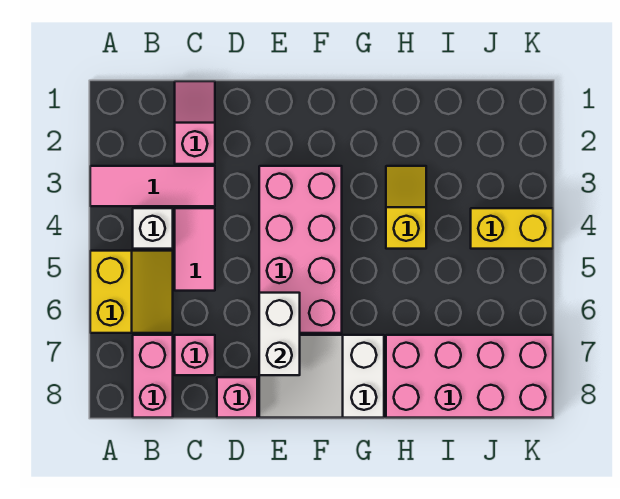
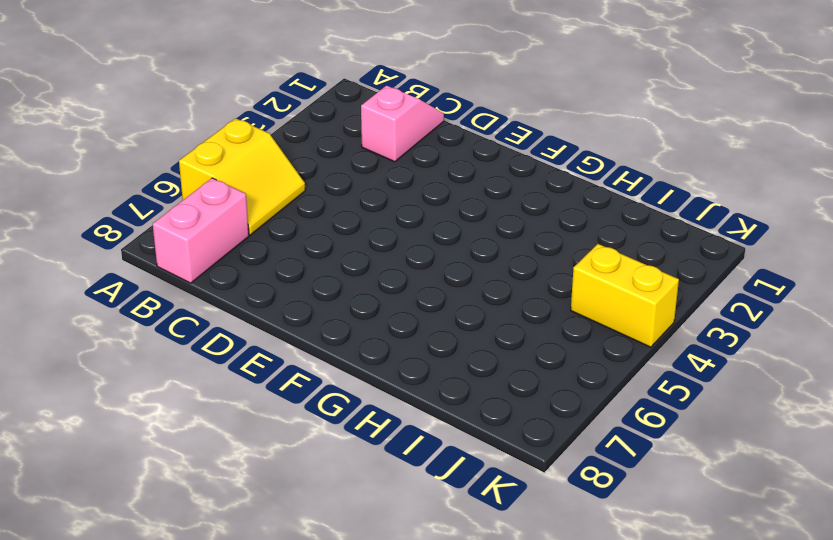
none -> pink 1x3 tile [90,166,215,206]
none -> white 1x1 brick [133,208,173,249]
none -> pink 1x2 tile [175,208,215,291]

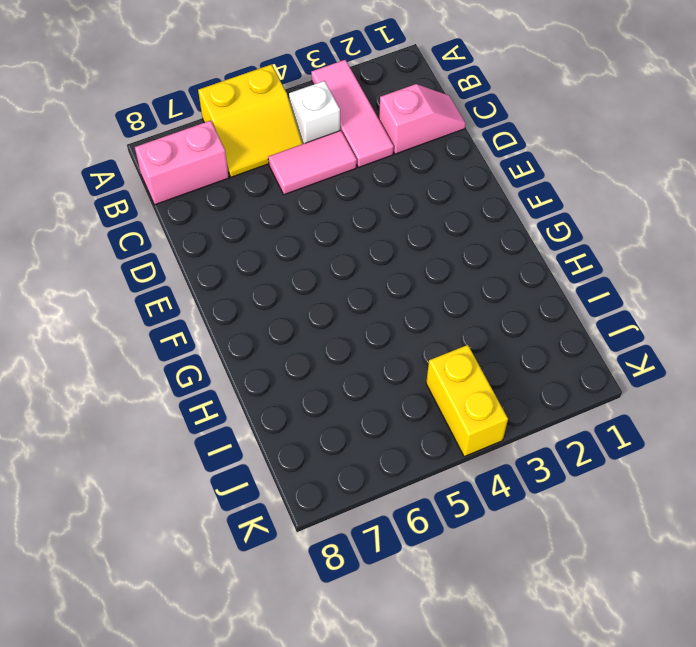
none -> pink 1x1 brick [175,335,215,375]
none -> pink 1x1 brick [217,377,257,418]
none -> pink 2x4 brick [259,166,342,333]

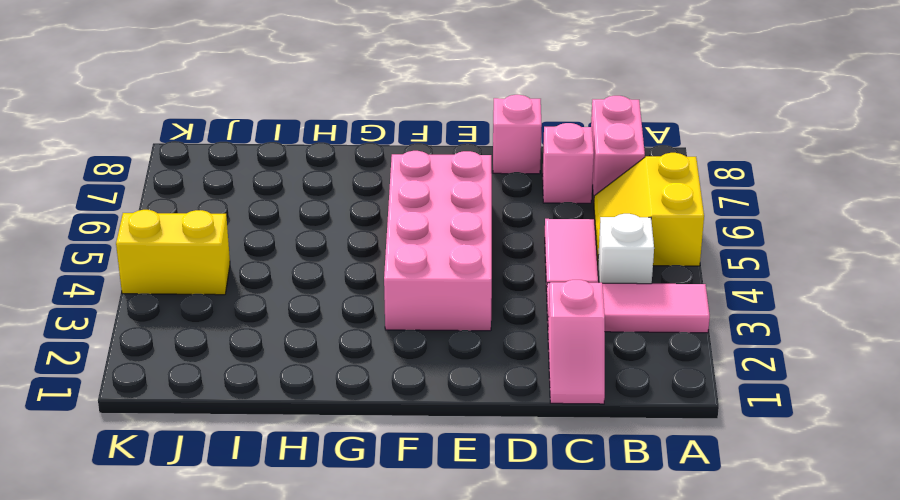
none -> white 2x3 slope [259,335,384,418]
none -> yellow 1x2 slope [386,166,426,249]
none -> pink 2x4 brick [386,335,553,418]

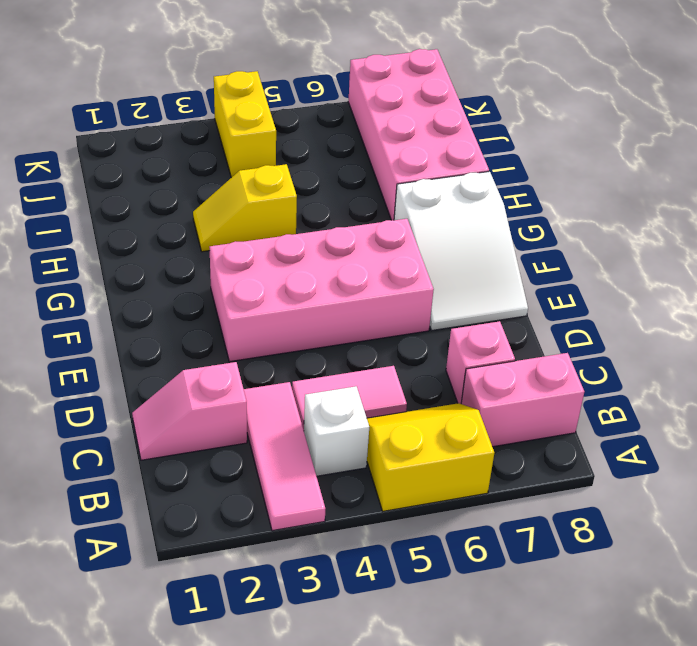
none -> pink 1x1 brick [217,377,257,418]
none -> white 1x2 brick [259,293,300,375]

